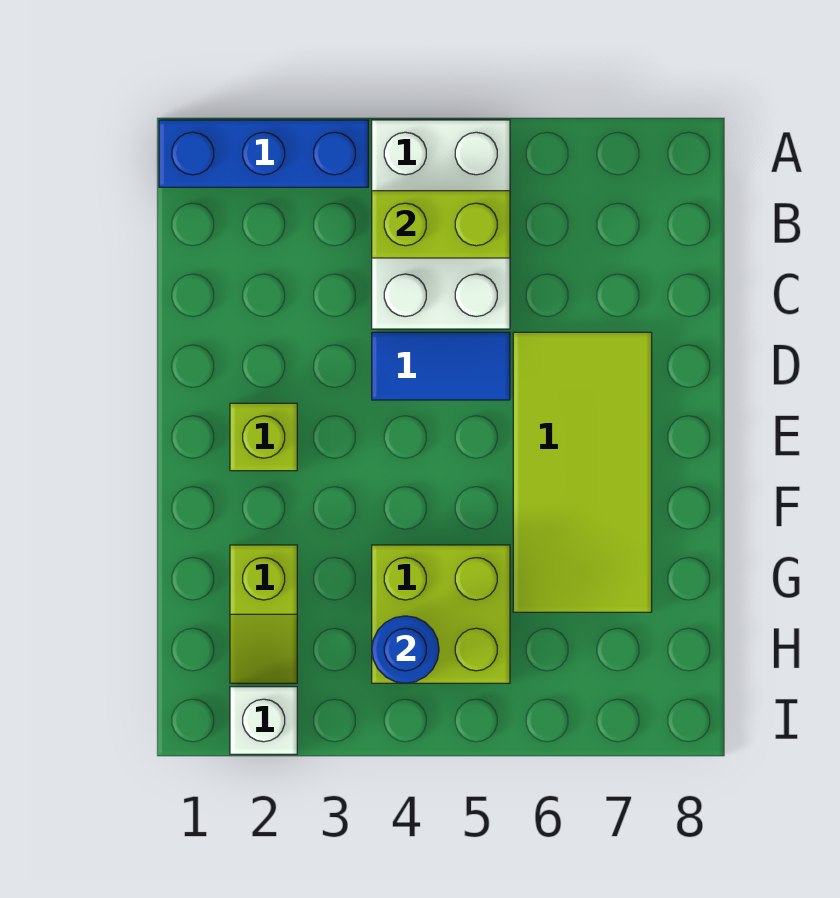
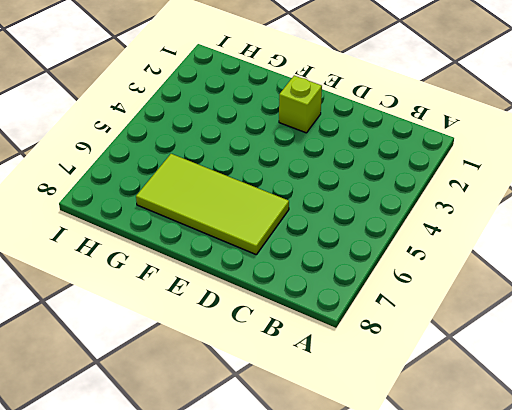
none -> blue 1x3 brick [159,120,368,187]
none -> white 2x3 brick [372,120,510,329]

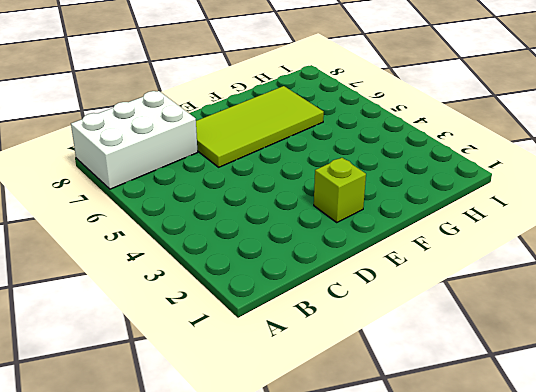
white 2x3 brick [71,91,198,189] -> white 2x3 brick moved to [372,120,510,329]
none -> blue 1x3 brick [159,120,368,187]
none -> blue 1x2 tile [372,332,510,400]

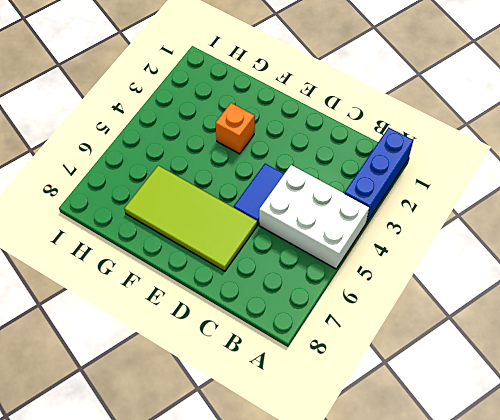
orange 1x1 brick [216,103,255,154] -> none
none -> lime 1x1 brick [230,403,297,471]
none -> lime 1x2 slope [230,545,297,683]

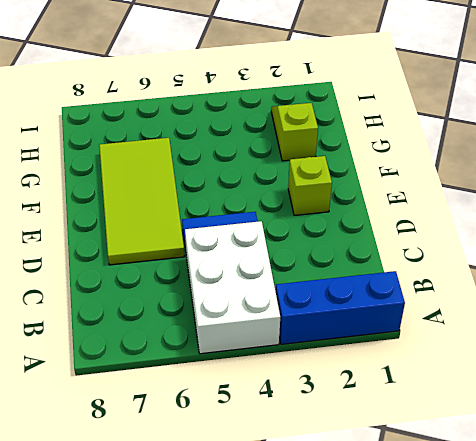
none -> lime 2x2 brick [372,545,510,683]
none -> white 1x1 brick [230,687,297,754]

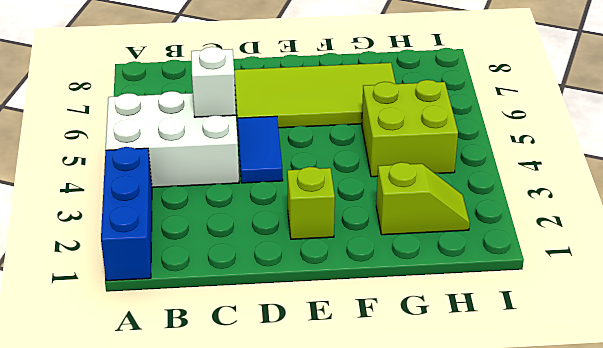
white 1x1 brick [191,47,236,117] -> white 1x1 brick moved to [230,687,297,754]
none -> lime 1x2 brick [372,191,510,258]
none -> blue 1x1 round brick [372,616,439,683]

